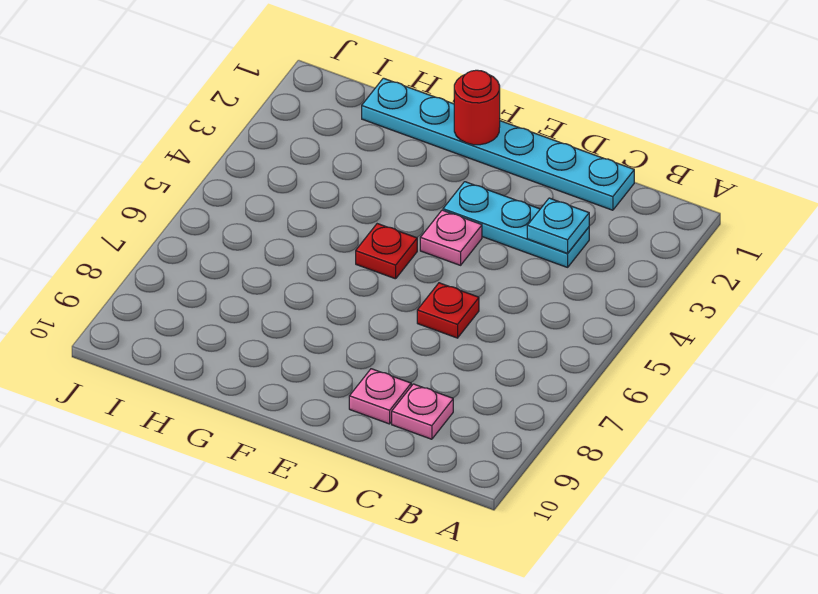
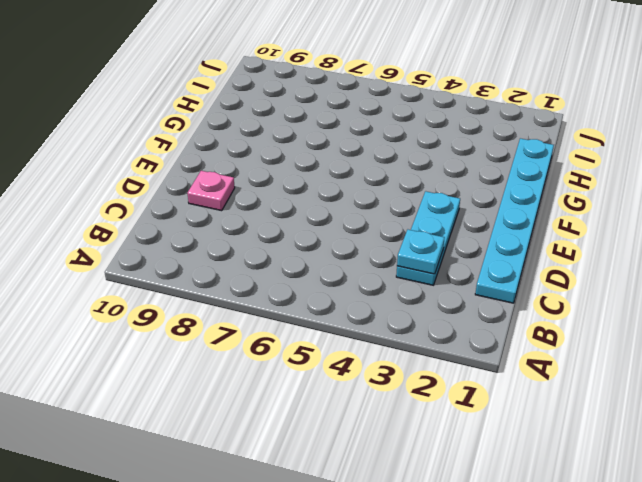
none -> pink 1x1 plate [392,384,453,439]
none -> red 1x1 plate [417,283,479,338]

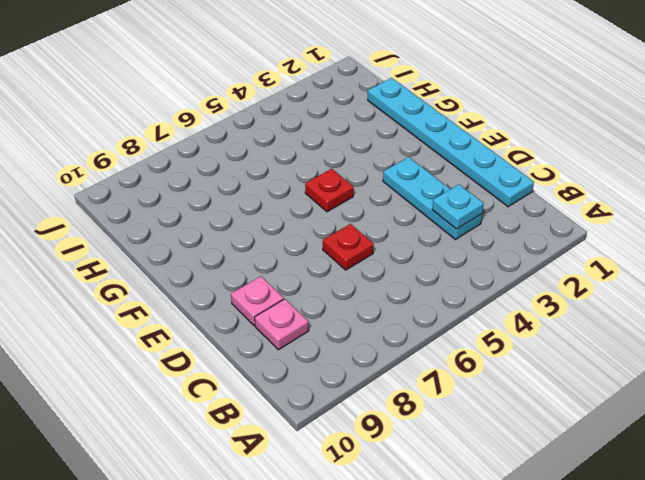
none -> pink 1x1 plate [420,210,482,265]
none -> red 1x1 round brick [454,70,500,145]

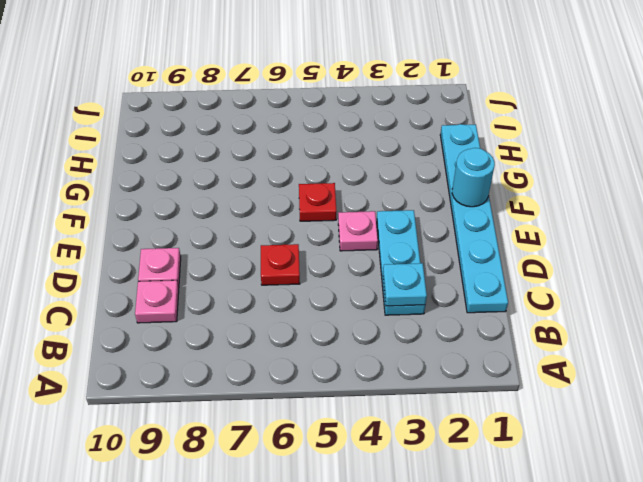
cyan 1x1 round brick [452,148,495,207] -> red 1x1 round brick [454,70,500,145]

